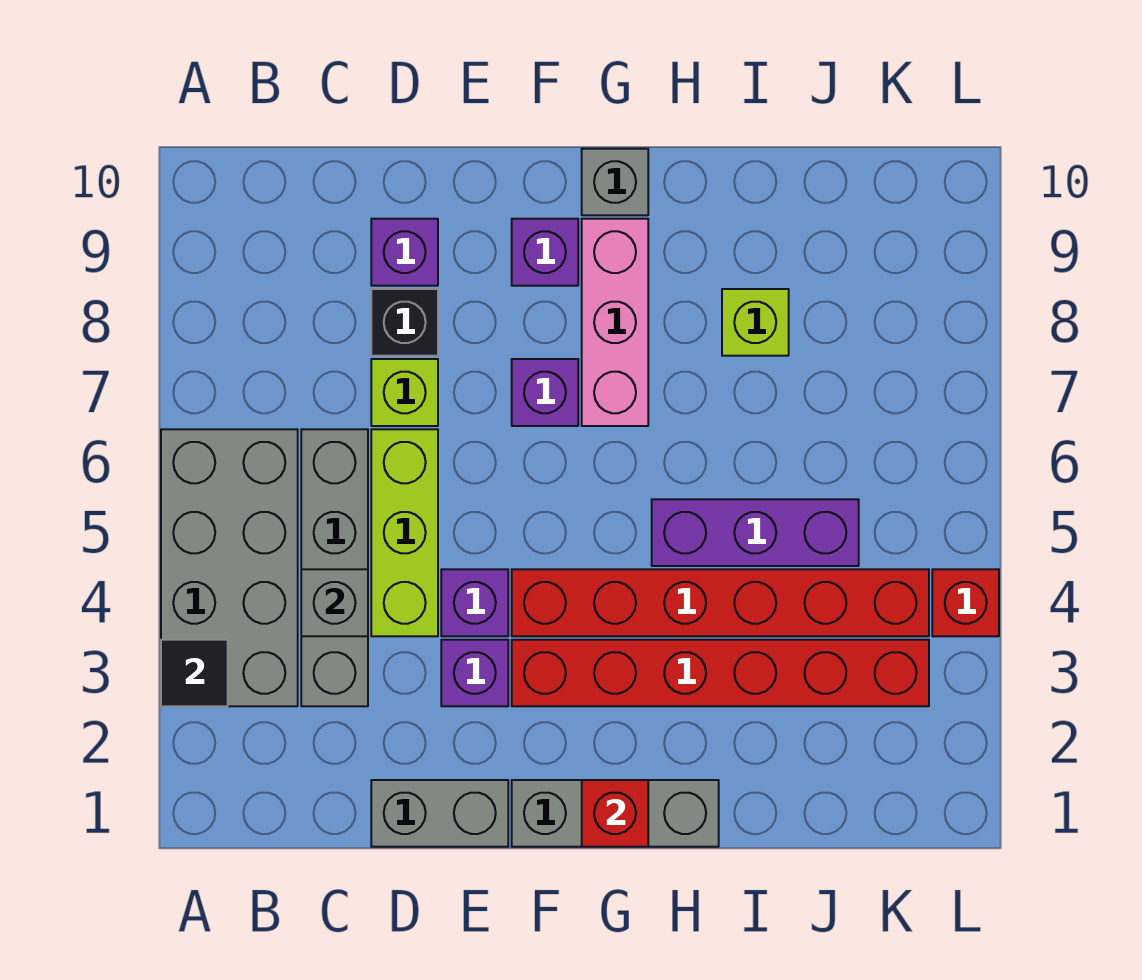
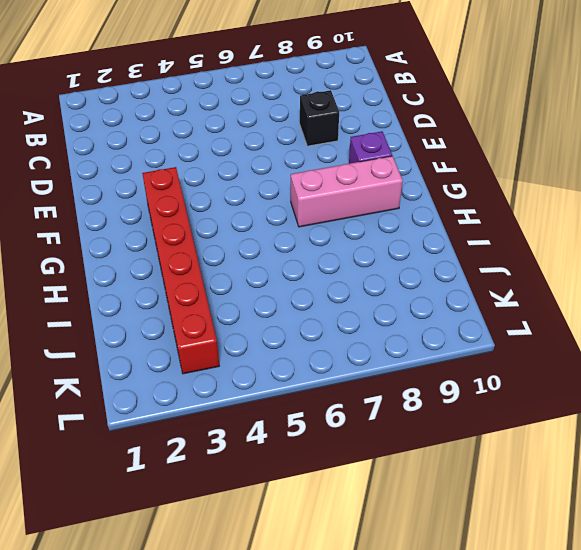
none -> grey 2x4 brick [161,429,298,706]
none -> grey 1x4 brick [301,429,368,706]
none -> grey 1x2 brick [371,780,508,847]

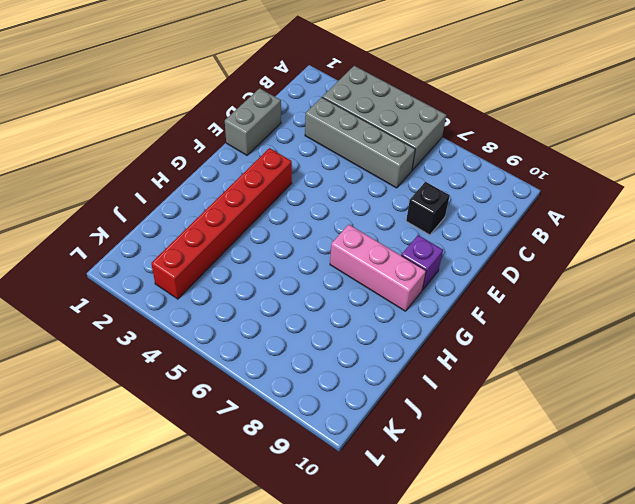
none -> lime 1x3 brick [371,429,438,636]
none -> lime 1x1 brick [371,359,438,426]
none -> purple 1x1 brick [371,219,438,286]

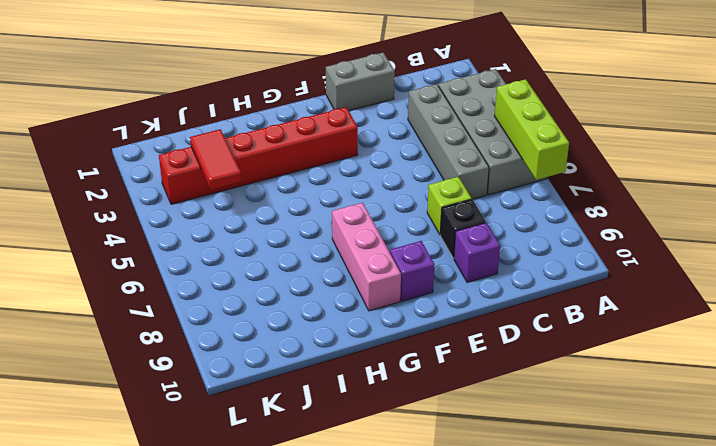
lime 1x3 brick [495,79,569,180] -> lime 1x3 brick moved to [371,429,438,636]
red 1x2 tile [190,129,242,190] -> none
none -> purple 1x1 brick [441,640,508,706]
none -> purple 1x1 brick [441,569,508,636]
none -> grey 1x3 brick [512,780,719,847]

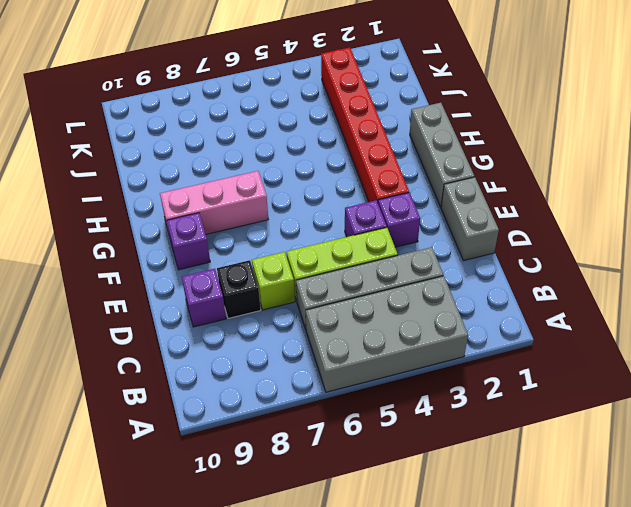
none -> red 1x6 brick [512,569,929,636]
none -> purple 1x1 brick [512,359,578,426]
none -> grey 1x1 brick [582,149,648,215]

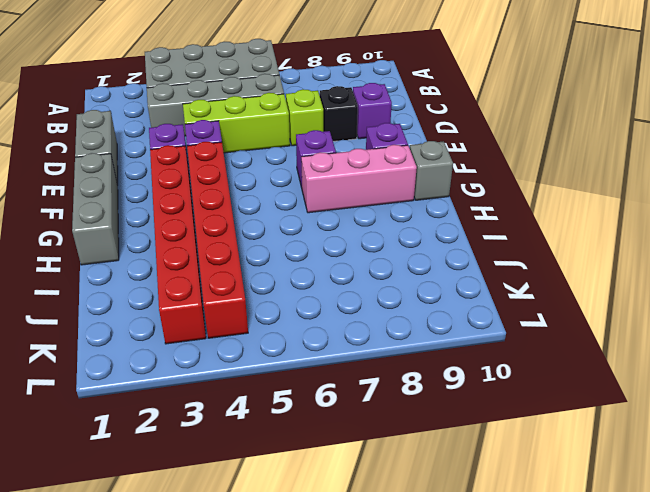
none -> purple 1x3 brick [652,499,859,566]
none -> lime 1x1 brick [722,289,789,356]
none -> red 1x1 brick [932,569,999,636]

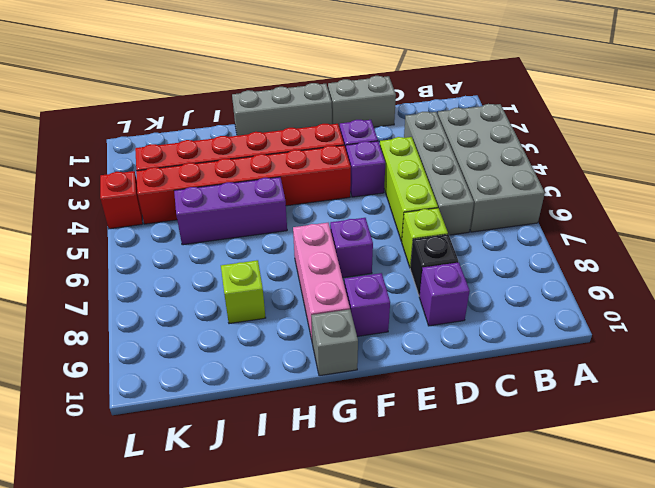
none -> black 1x1 tile [161,640,228,706]
none -> grey 1x1 brick [301,569,368,636]
none -> red 1x1 brick [582,780,648,847]

